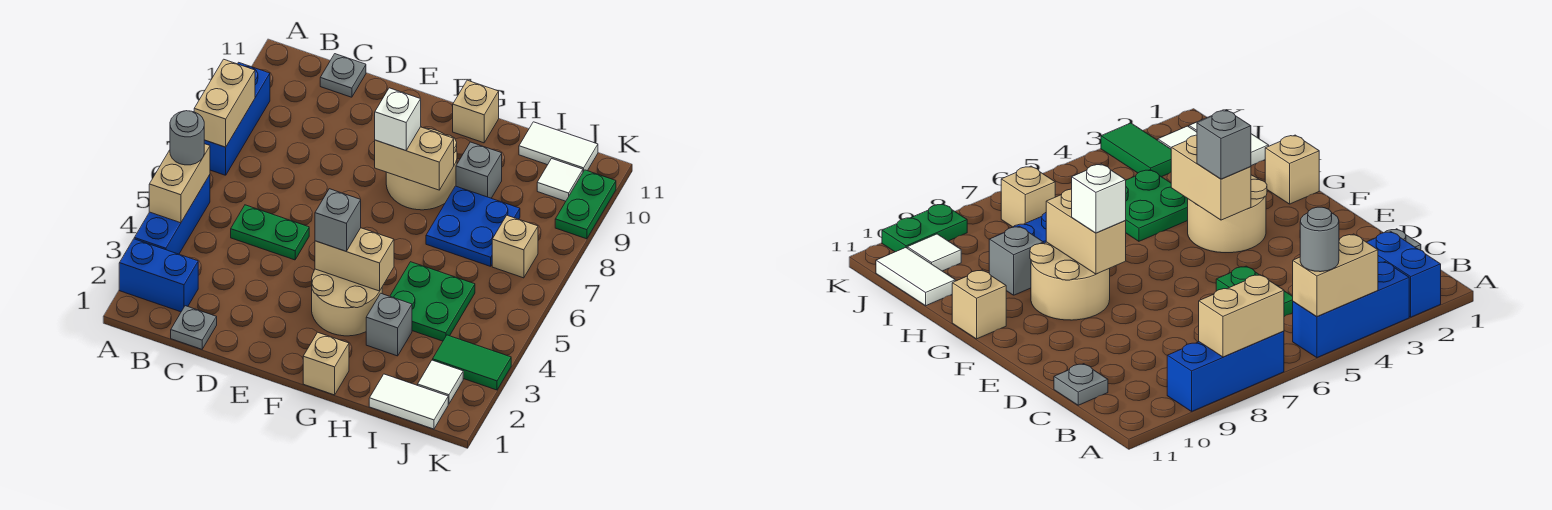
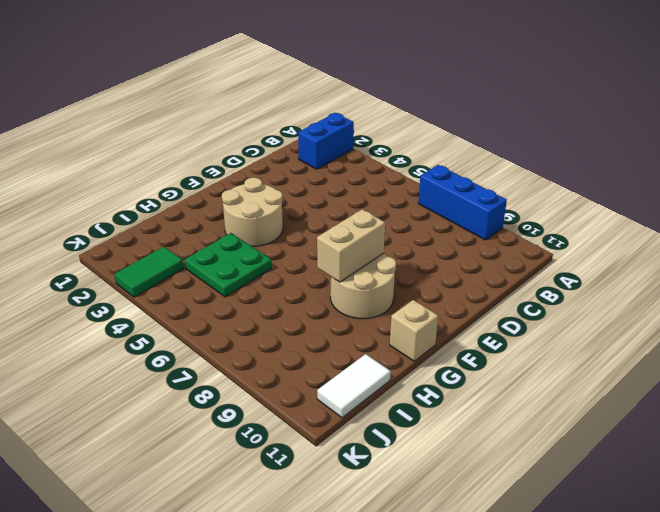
none -> blue 1x3 brick [134,175,210,254]
none -> grey 1x1 plate [171,306,217,349]
none -> green 1x2 plate [231,205,309,260]

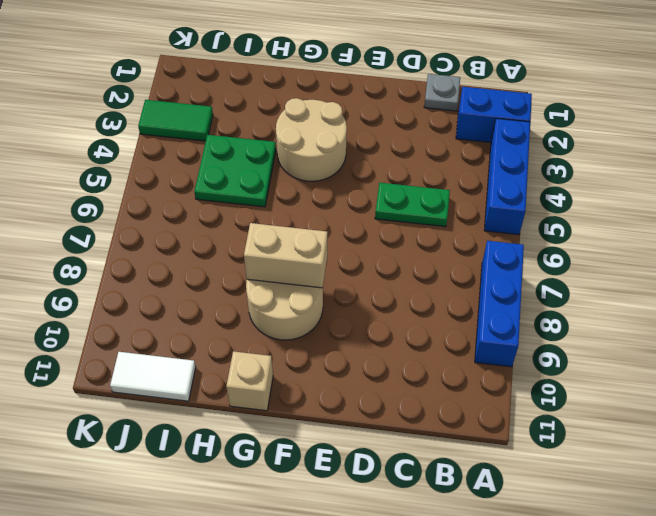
none -> grey 1x1 plate [320,54,366,97]
none -> tan 1x1 brick [303,332,349,395]
none -> grey 1x1 brick [366,293,412,356]

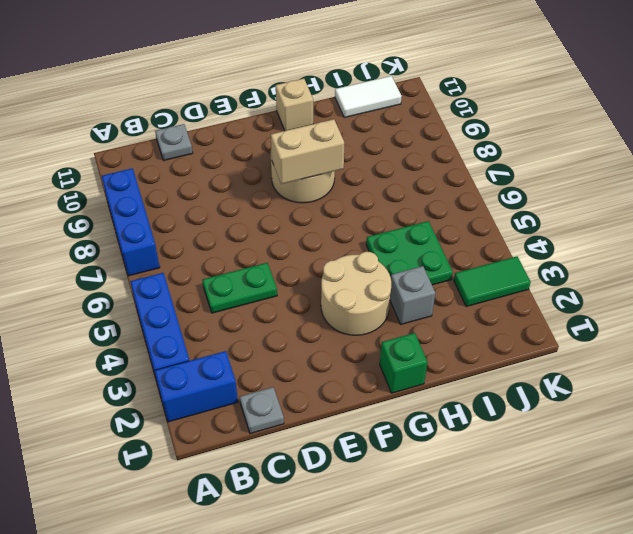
green 1x1 brick [380,333,427,393] -> tan 1x1 brick [303,332,349,395]
none -> blue 2x2 plate [426,186,520,266]
none -> grey 1x1 brick [456,142,502,198]
none -> white 1x2 tile [369,374,448,429]

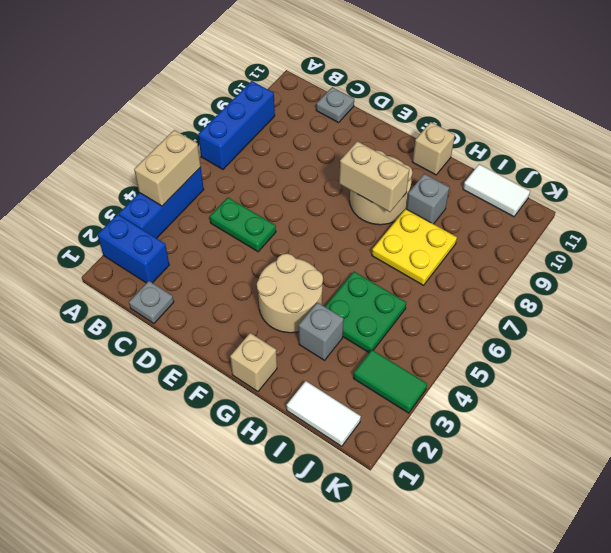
yellow 2x2 plate [372,209,457,285] -> blue 2x2 plate [426,186,520,266]
none -> white 1x1 tile [418,360,463,404]
none -> tan 1x1 brick [492,215,538,278]
none -> white 1x1 tile [537,159,583,201]

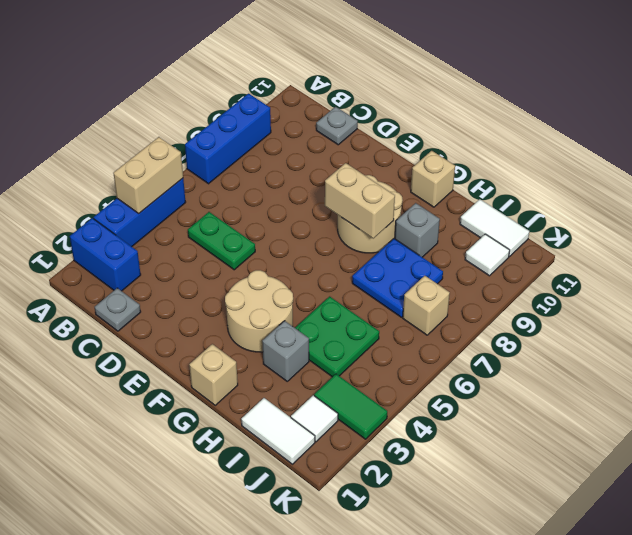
none -> green 1x2 plate [555,170,616,239]
none -> tan 1x2 brick [194,59,255,147]
none -> tan 1x2 brick [315,228,394,291]

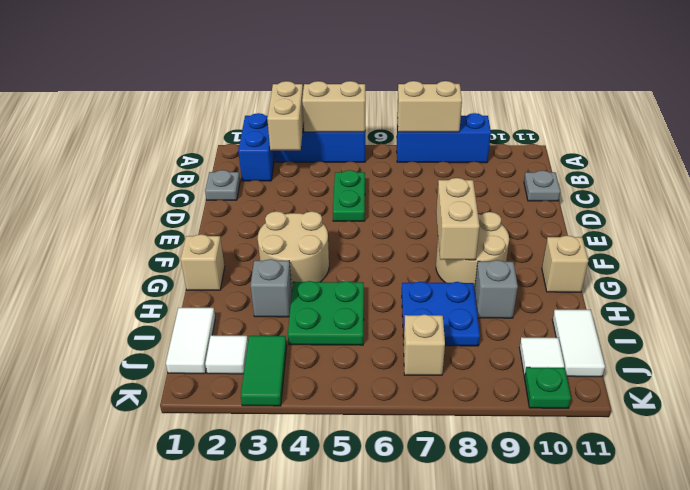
tan 1x2 brick [267,81,304,150] -> tan 1x2 brick moved to [315,228,394,291]
green 1x1 plate [524,367,571,408] -> green 1x2 plate [555,170,616,239]
none -> grey 1x1 round brick [170,111,204,165]
none -> grey 1x1 brick [315,189,361,251]
none -> white 1x1 brick [375,88,421,151]

